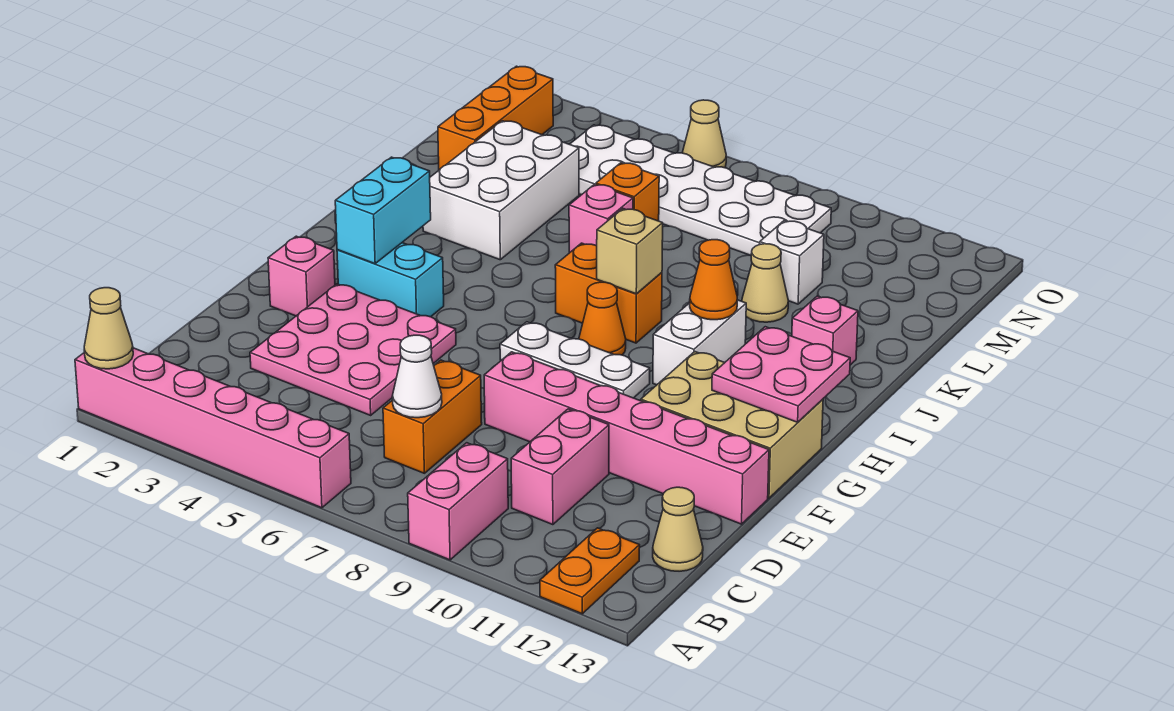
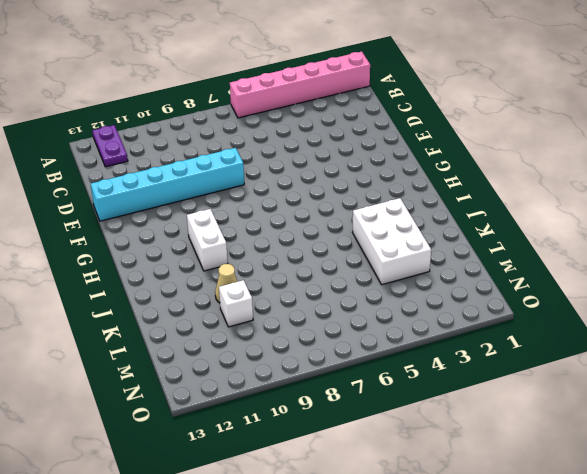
purple 1x2 plate [92,125,128,167] -> orange 1x2 plate [540,528,640,614]
cyan 1x6 brick [91,148,244,221] -> pink 1x6 brick [484,352,769,524]
none -> pink 1x2 brick [408,443,508,560]
none -> orange 1x2 brick [383,360,482,473]
none -> pink 1x2 brick [511,409,609,525]
none -> tan 1x1 cone [653,487,703,571]

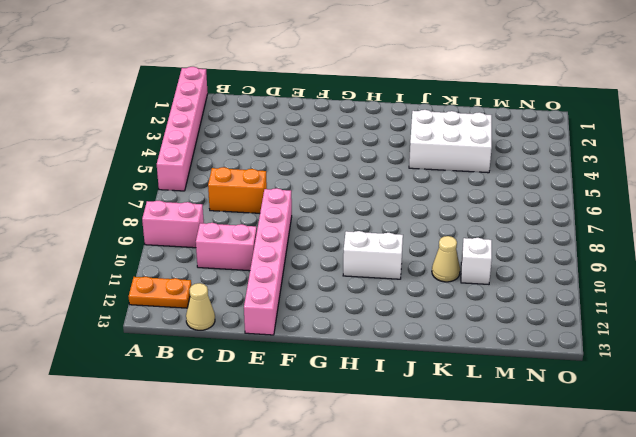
none -> pink 3x3 plate [250,284,456,415]
none -> pink 1x1 brick [268,236,335,316]
none -> tan 2x3 brick [641,352,823,498]
none -> cyan 1x2 brick [337,243,444,317]

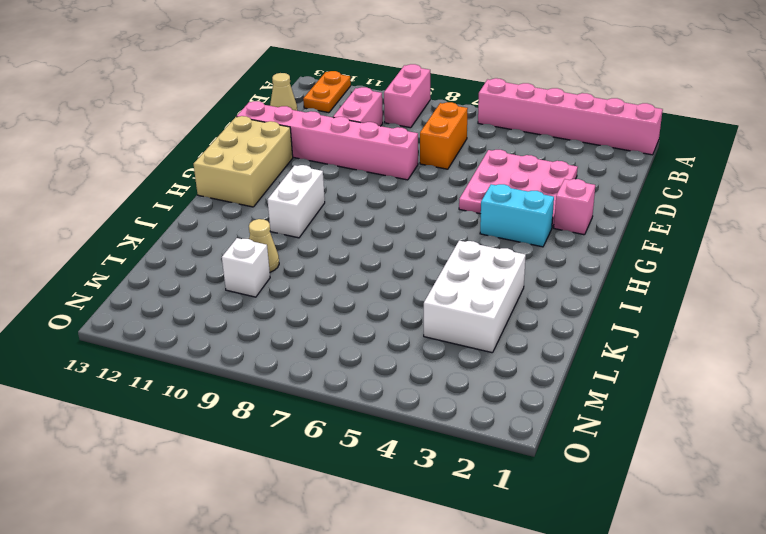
tan 2x3 brick [194,116,293,207] -> tan 2x3 brick turned to [641,352,823,498]
none -> white 1x3 plate [500,322,650,398]
none -> orange 1x1 cone [579,282,626,355]
none -> orange 1x2 brick [555,243,662,343]
none -> pink 1x1 brick [792,296,858,365]

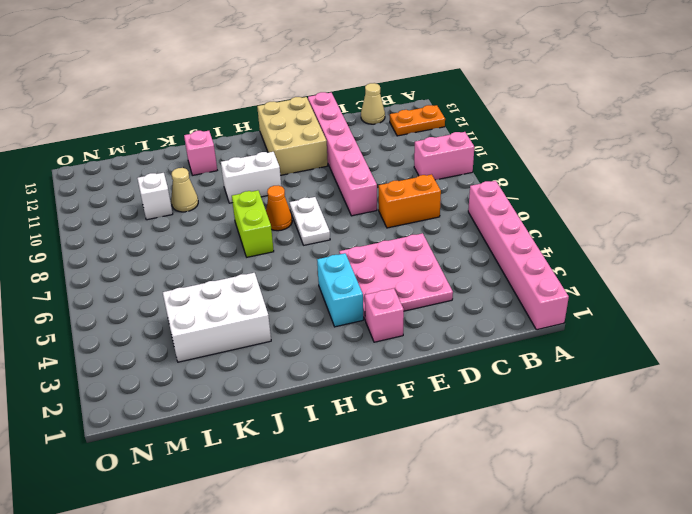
white 1x2 plate [289,197,330,245] -> white 1x3 plate [500,322,650,398]
lime 1x2 brick [232,190,274,257] -> orange 1x2 brick [555,243,662,343]
none -> pink 1x2 brick [511,409,609,525]
none -> pink 1x1 brick [569,184,633,253]
none -> orange 1x3 brick [438,66,553,170]
none -> orange 1x1 brick [596,163,659,221]

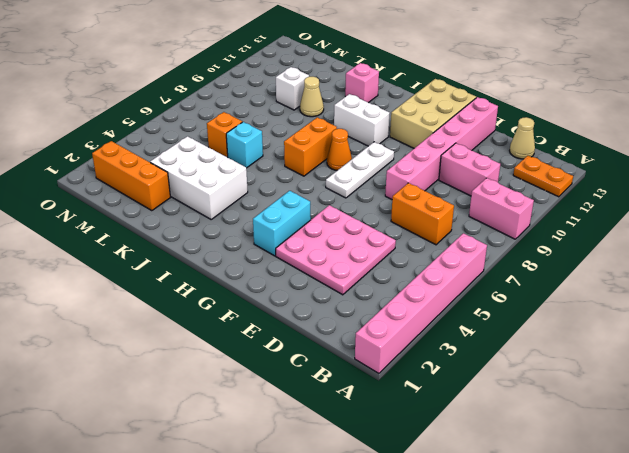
cyan 1x1 brick [226,122,263,168] -> pink 1x1 brick [569,184,633,253]
none -> pink 1x1 brick [268,236,335,316]
none -> white 2x6 plate [570,125,831,255]
none -> tan 1x1 cone [682,100,726,168]
none -> tan 1x1 cone [84,288,133,369]

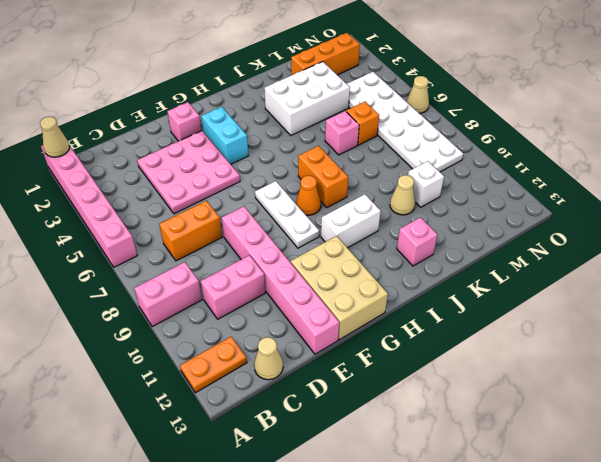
none -> white 1x1 cone [393,335,442,418]
none -> cyan 1x2 brick [335,157,431,264]
none -> pink 2x2 plate [712,327,850,422]
none -> tan 1x1 brick [597,209,663,294]

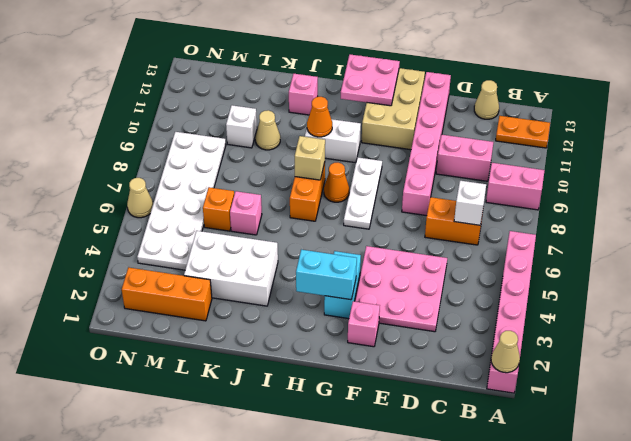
white 1x1 brick [454,181,486,225] -> white 1x1 cone [393,335,442,418]

